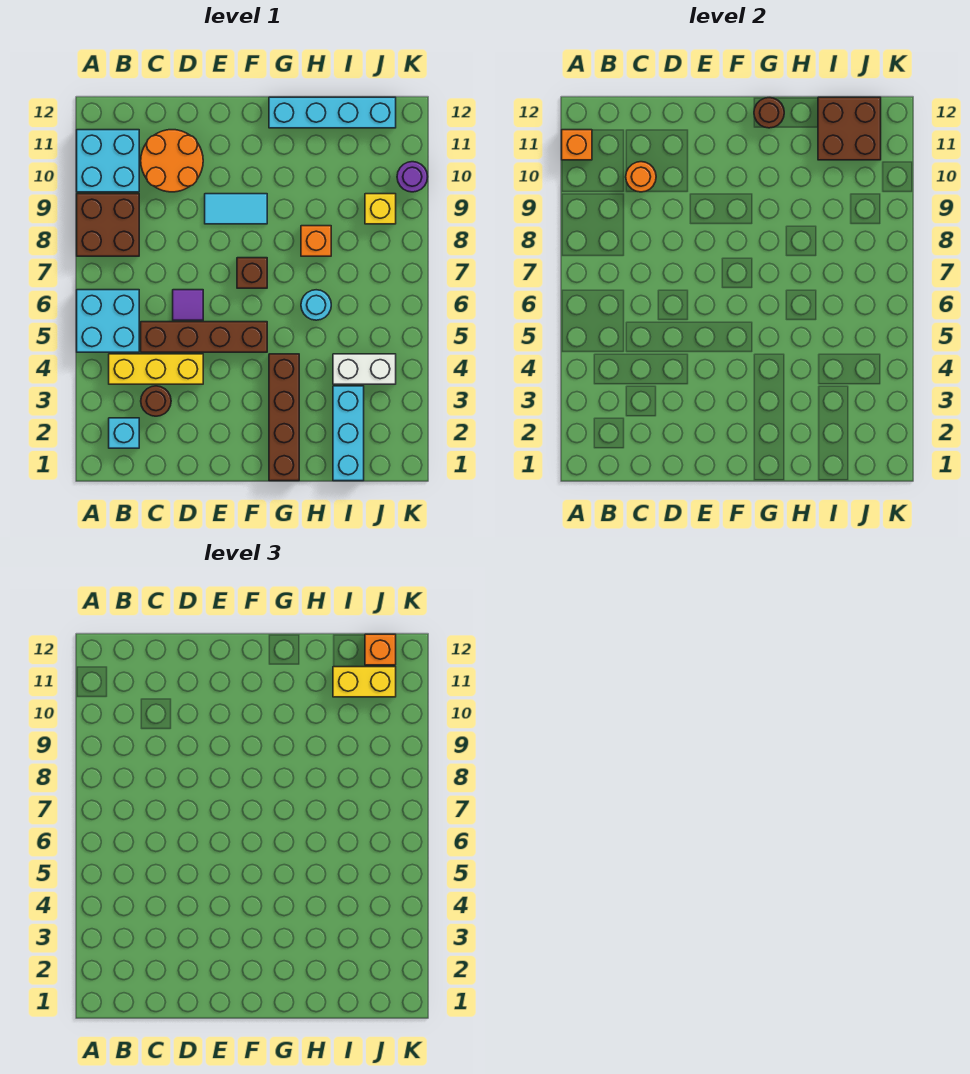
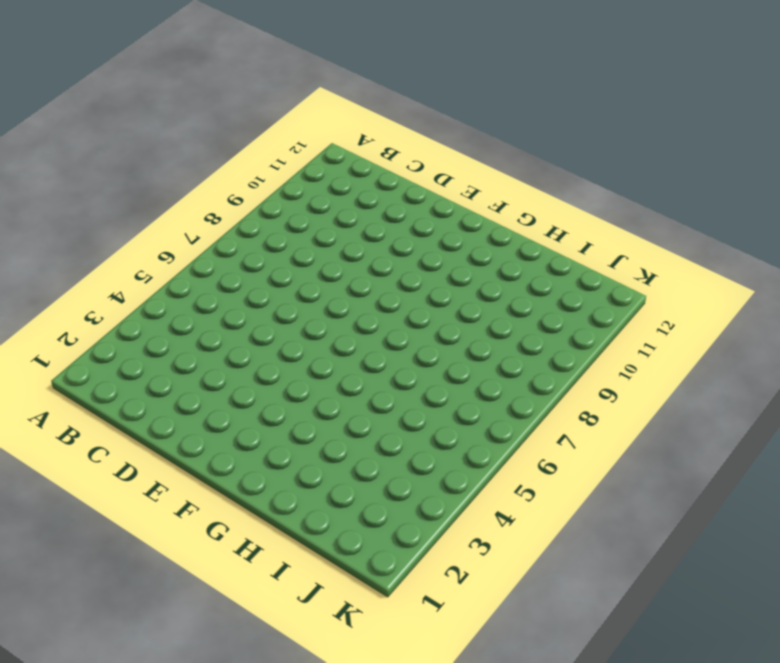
none -> cyan 2x2 brick [77,290,139,352]
none -> brown 2x2 brick [77,194,139,256]
none -> cyan 2x2 brick [77,130,139,192]

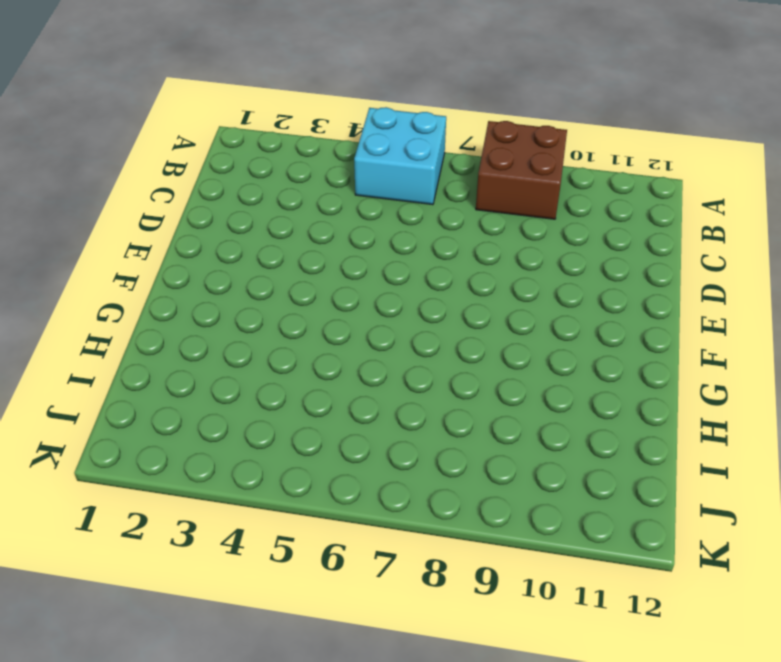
none -> cyan 2x2 brick [77,130,139,192]
none -> cyan 1x1 brick [109,418,139,448]
none -> yellow 1x3 brick [109,354,203,384]

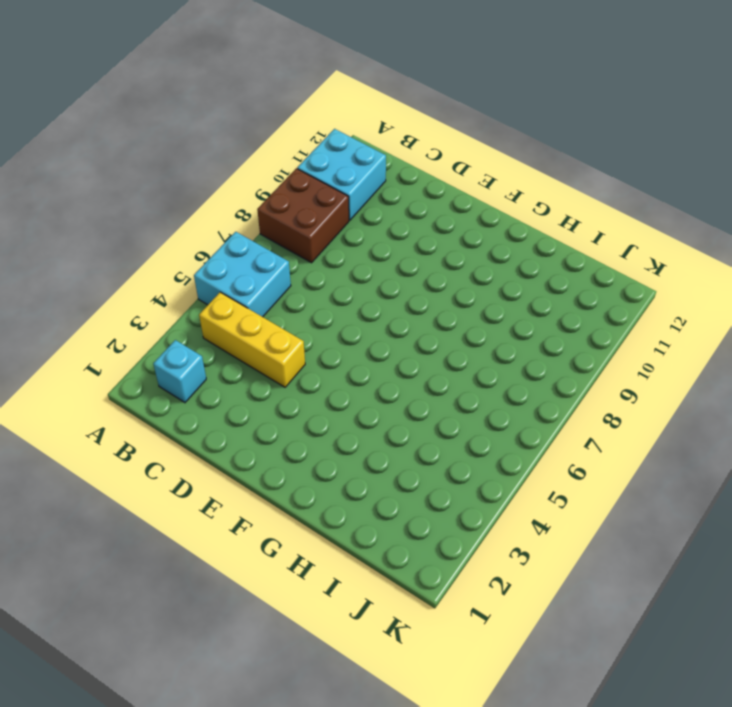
none -> brown 1x1 round brick [141,386,171,416]
none -> brown 1x4 brick [141,322,267,352]
none -> orange 2x2 round brick [141,130,203,192]

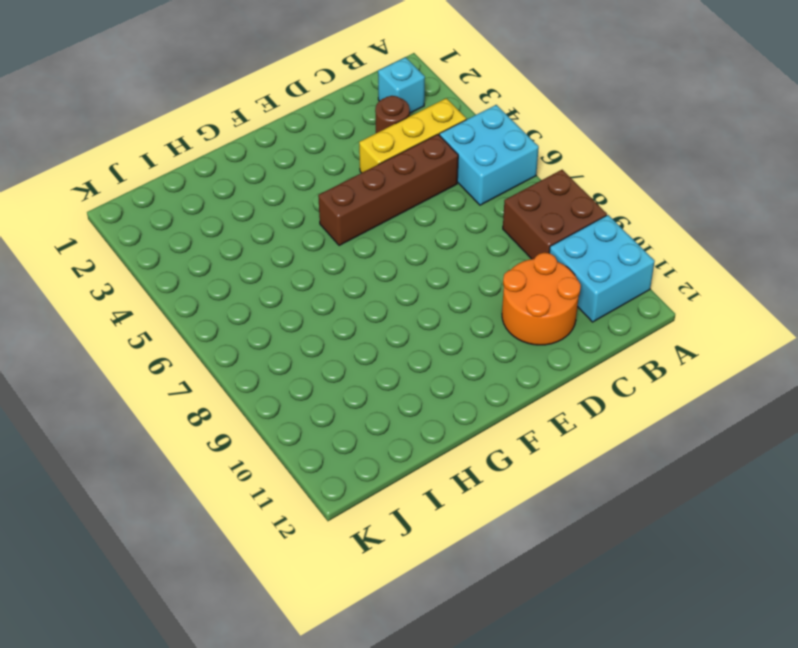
none -> purple 1x1 tile [173,290,203,320]
none -> cyan 1x2 tile [205,194,267,224]
none -> brown 1x1 brick [237,258,267,288]

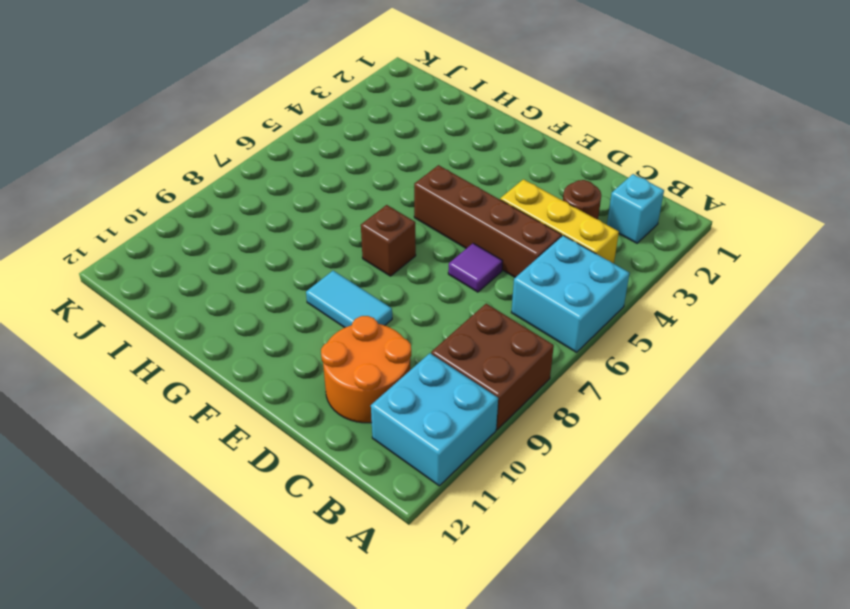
none -> brown 1x4 brick [269,354,299,481]
none -> cyan 1x4 brick [269,97,396,128]
none -> cyan 1x1 round brick [301,290,331,320]

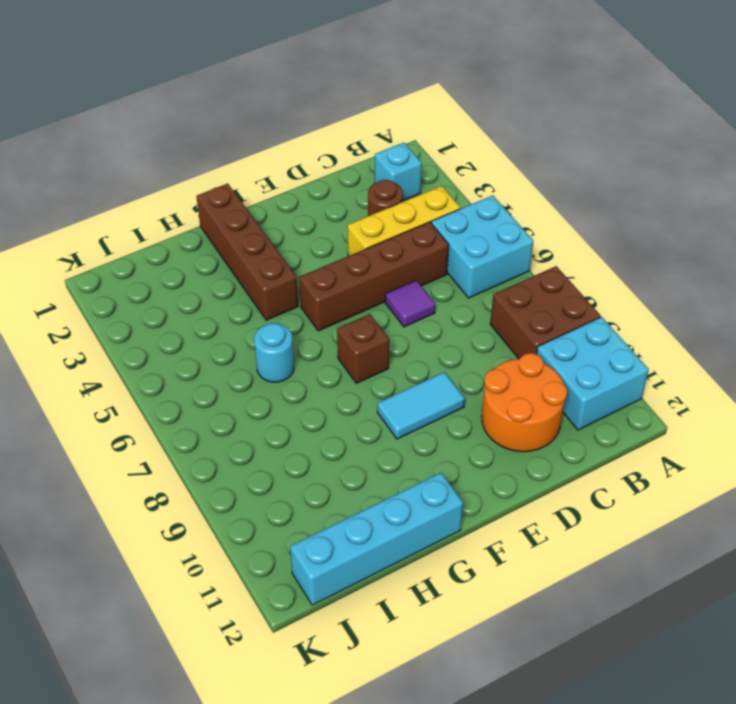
none -> orange 1x1 brick [301,226,331,256]
none -> cyan 1x3 brick [333,386,364,481]
none -> white 1x2 brick [333,354,396,384]

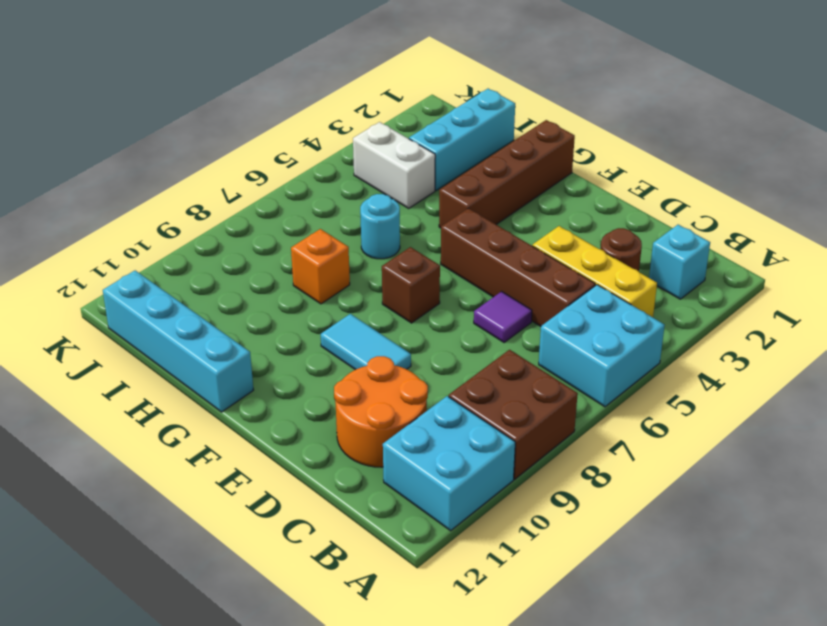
none -> yellow 1x1 brick [365,194,396,224]
none -> purple 1x1 round brick [397,162,428,192]
none -> orange 1x1 brick [562,130,592,160]

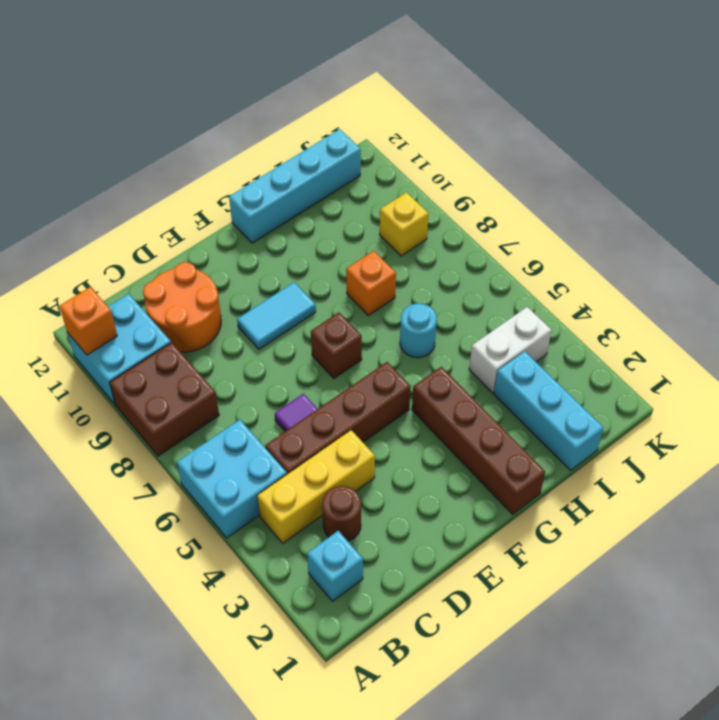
none -> purple 1x1 round brick [397,162,428,192]
none -> orange 1x1 round brick [626,162,656,192]
none -> brown 1x1 round brick [754,98,784,128]

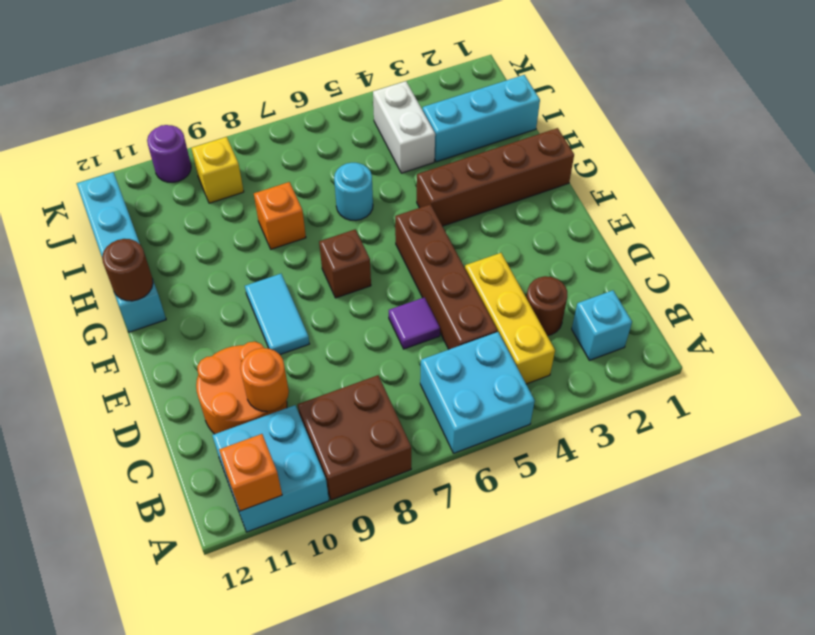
none -> brown 2x2 brick [818,97,881,160]
none -> yellow 1x2 brick [333,667,396,697]
none -> orange 1x1 brick [365,634,396,665]

